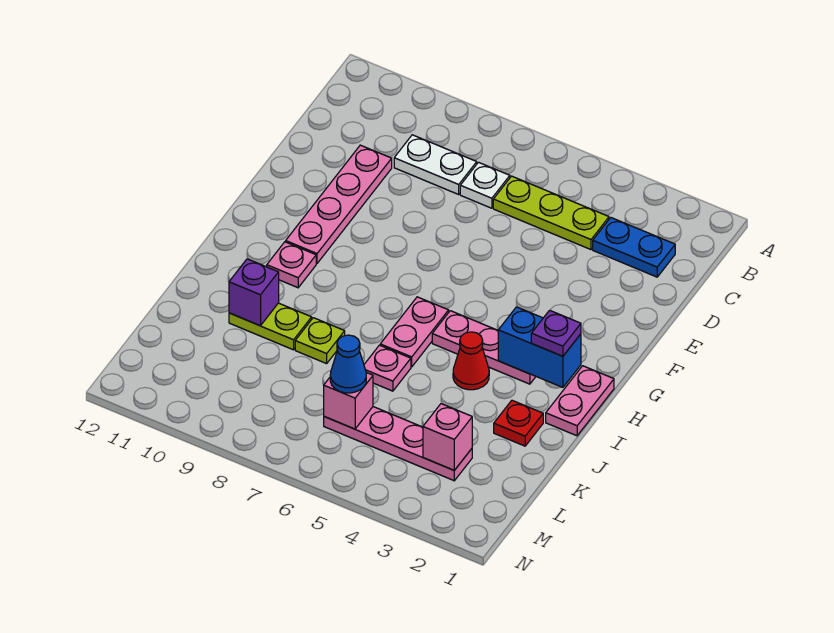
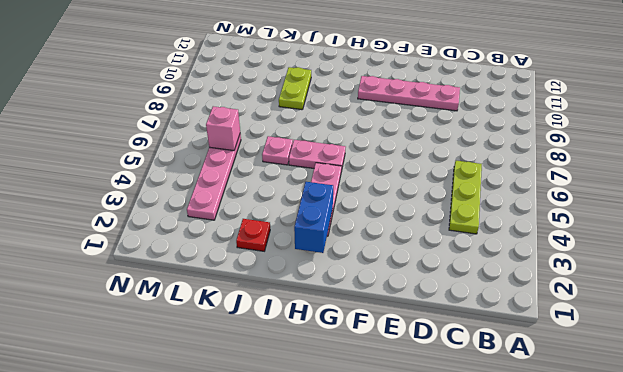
none -> blue 1x2 plate [593,218,675,277]
none -> white 1x1 plate [460,162,510,208]
none -> white 1x2 plate [394,135,477,194]

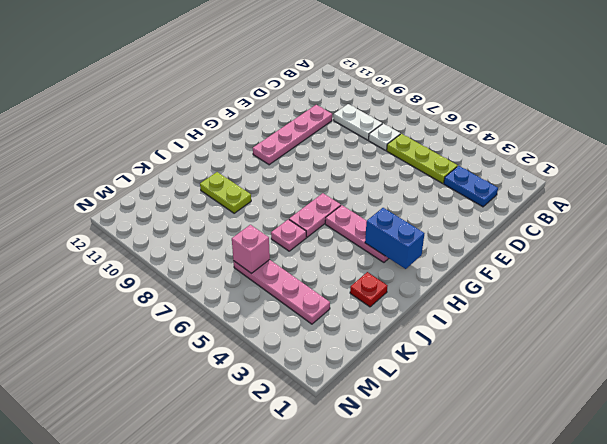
none -> pink 1x2 plate [546,366,614,436]
none -> pink 1x1 plate [267,242,316,288]
none -> red 1x1 cone [453,332,489,390]

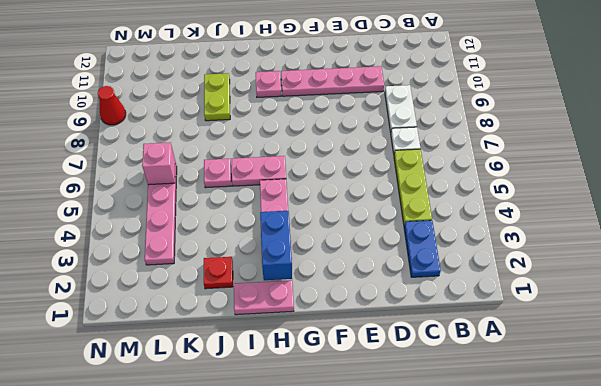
red 1x1 cone [98,86,126,125] -> red 1x1 cone moved to [453,332,489,390]
none -> lime 1x1 plate [295,318,345,364]
none -> purple 1x1 brick [229,259,279,326]
none -> pink 1x1 brick [423,404,472,470]

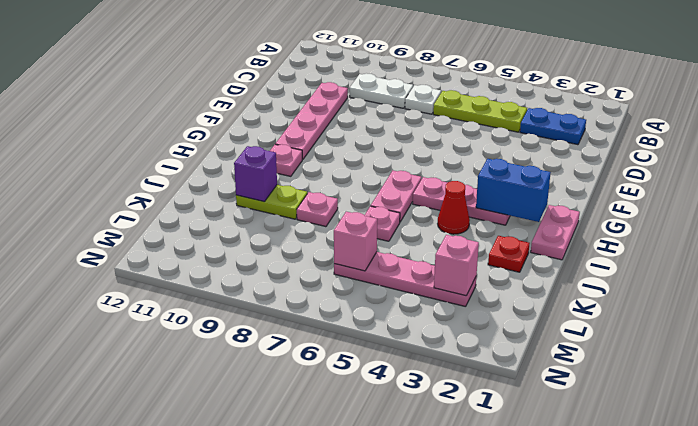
pink 1x1 plate [297,192,338,227] -> lime 1x1 plate [295,318,345,364]
none -> purple 1x1 plate [531,310,581,356]
none -> blue 1x1 cone [330,335,366,393]

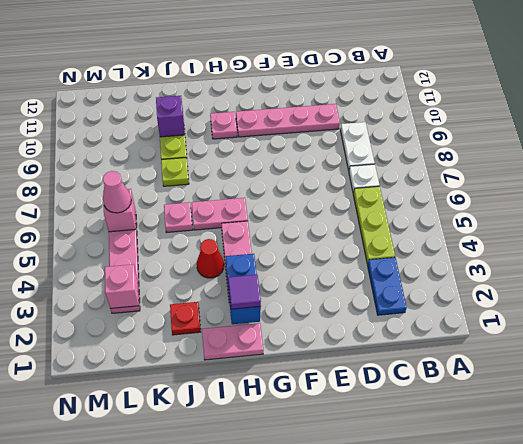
purple 1x1 tile [228,275,261,309] -> purple 1x1 plate [531,310,581,356]
pink 1x1 cone [103,171,131,213] -> blue 1x1 cone [330,335,366,393]

